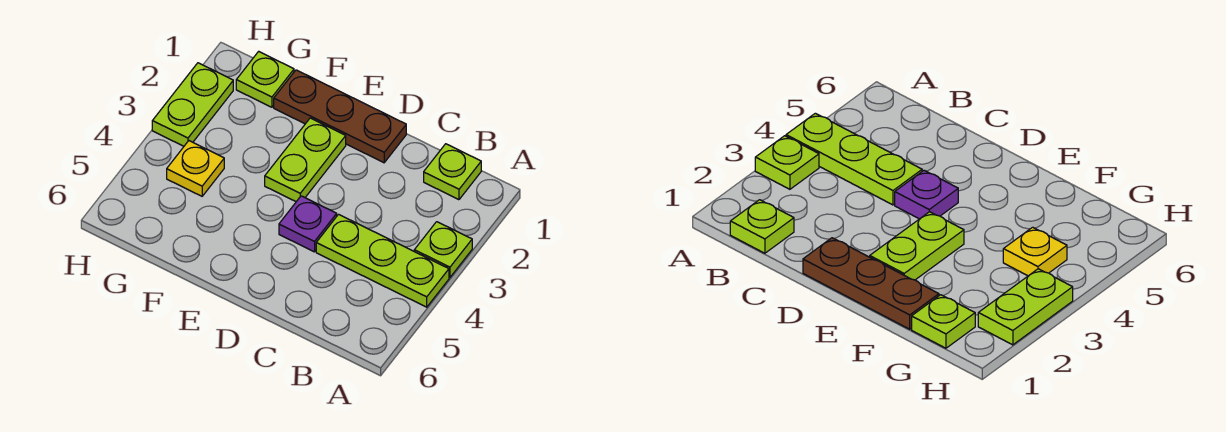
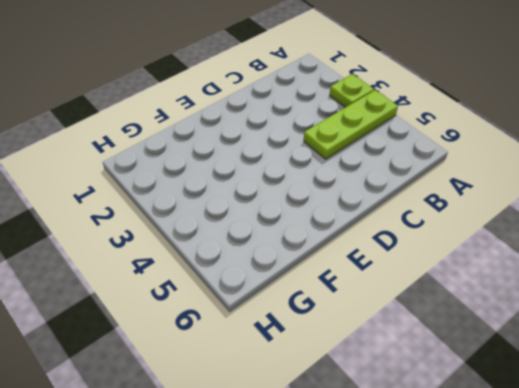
none -> lime 1x1 plate [424,144,481,200]
none -> brown 1x3 plate [274,70,406,163]

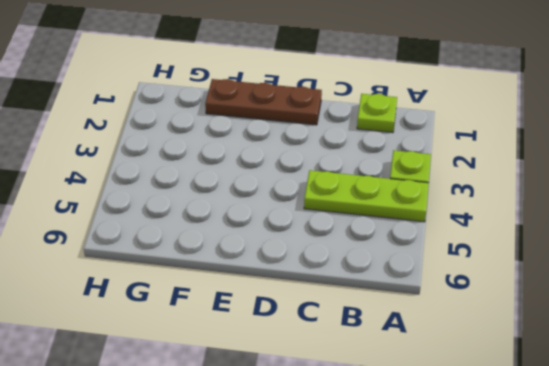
none -> purple 1x1 plate [279,196,337,252]
none -> lime 1x2 plate [265,118,346,202]

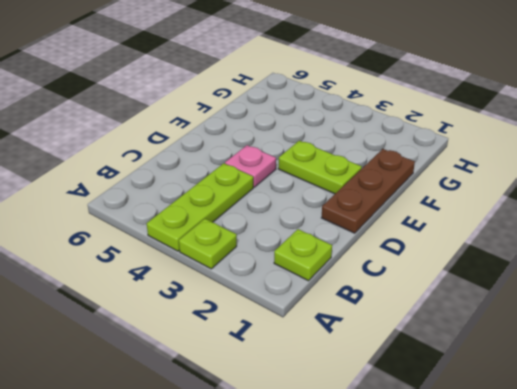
pink 1x1 plate [225,145,276,187] -> purple 1x1 plate [279,196,337,252]
none -> lime 1x1 plate [236,51,294,107]
none -> yellow 1x1 plate [167,141,224,196]

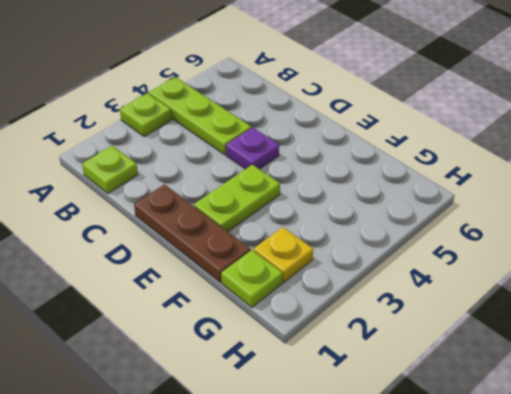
yellow 1x1 plate [254,227,313,282] -> yellow 1x1 plate moved to [167,141,224,196]
none -> lime 1x2 plate [152,63,233,146]

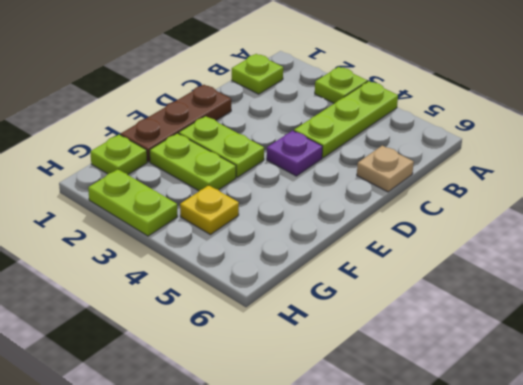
tan 1x1 plate [357,146,414,192] -> none
lime 1x2 plate [150,133,236,191] -> none

